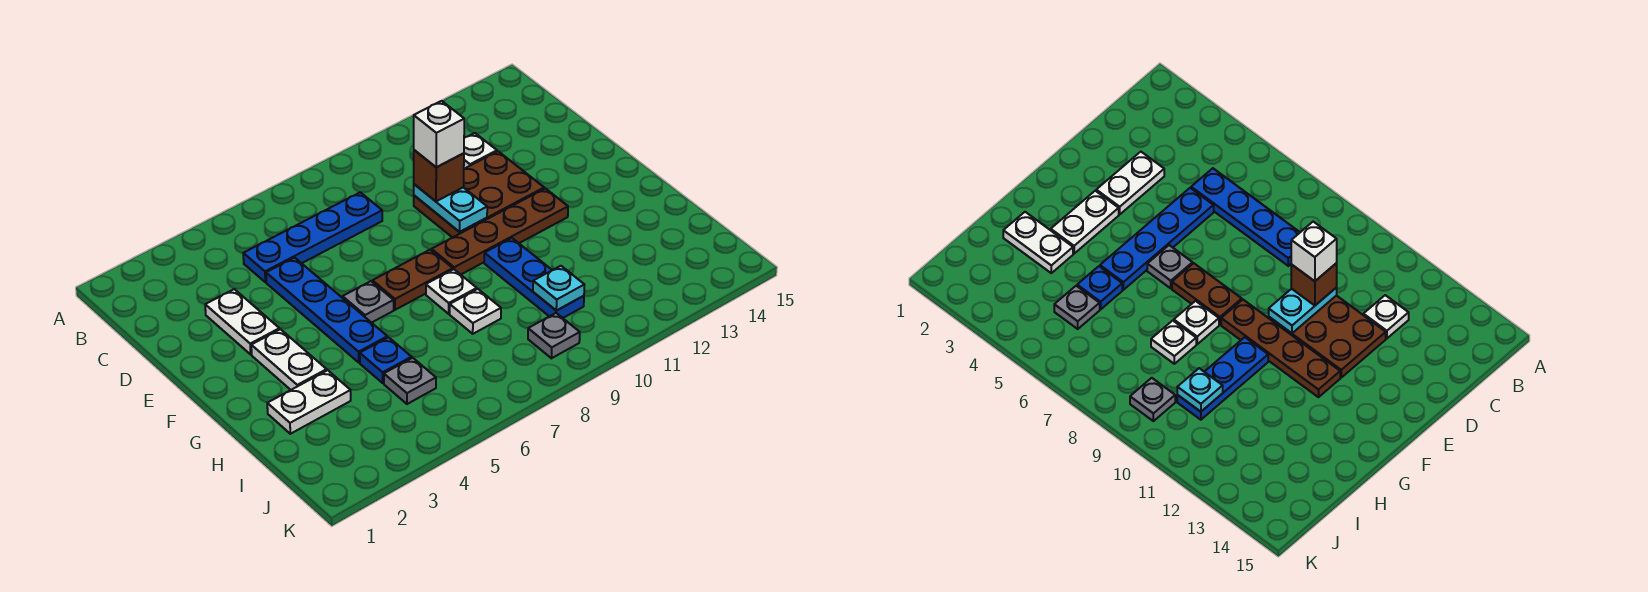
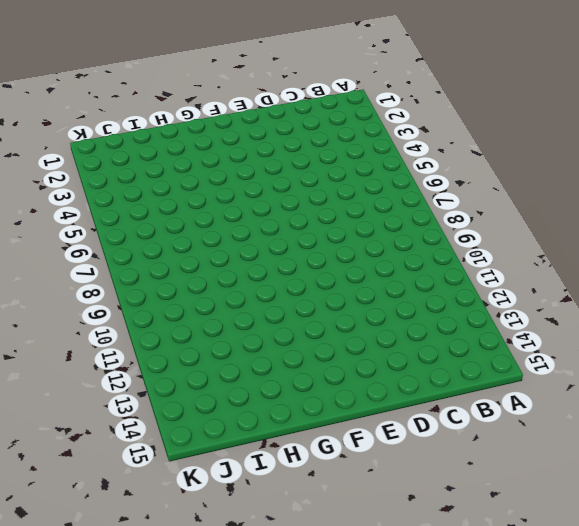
none -> blue 1x4 plate [243,192,382,282]
none -> white 1x1 plate [464,133,497,169]
none -> white 1x2 plate [205,289,279,354]

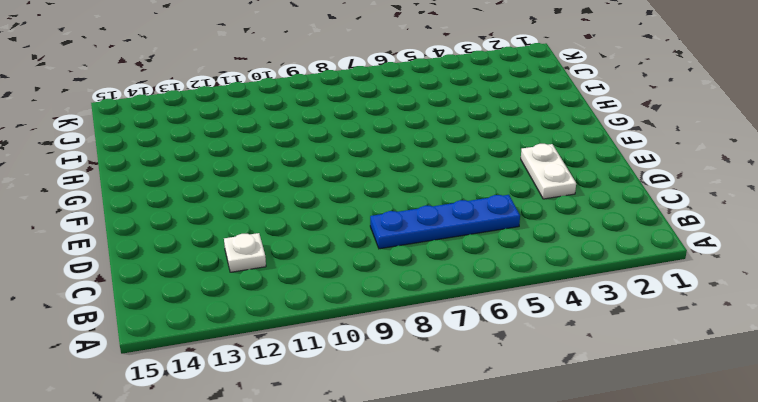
none -> blue 1x4 plate [266,258,387,362]
none -> brown 2x3 plate [414,151,544,238]
none -> white 1x2 plate [251,329,327,390]

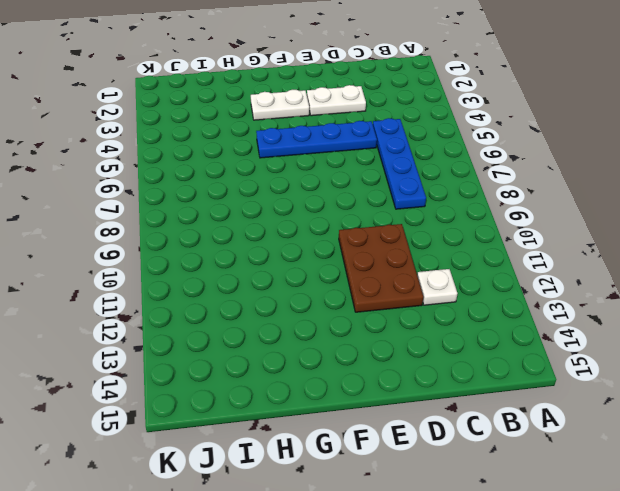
none -> grey 1x1 plate [343,281,394,323]
none -> brown 1x2 plate [373,250,453,310]
none -> brown 1x4 plate [432,188,568,274]

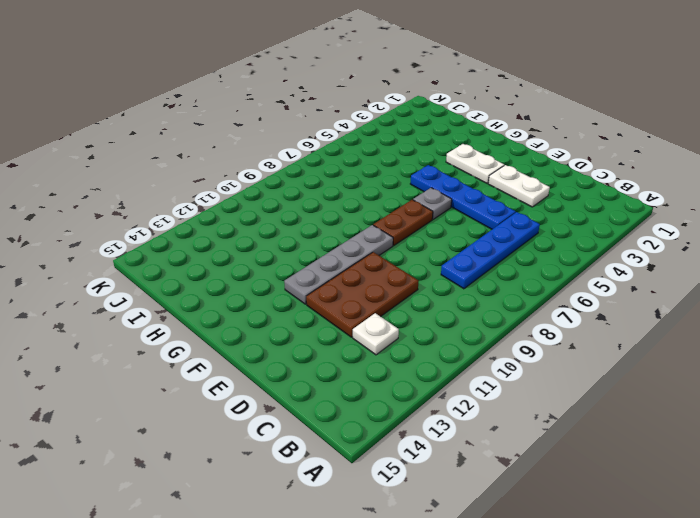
grey 1x4 plate [284,225,393,304] -> brown 1x4 plate [432,188,568,274]
none -> white 1x1 plate [426,269,477,314]
none -> blue 1x3 plate [484,238,584,318]
none -> white 1x2 plate [267,370,351,434]

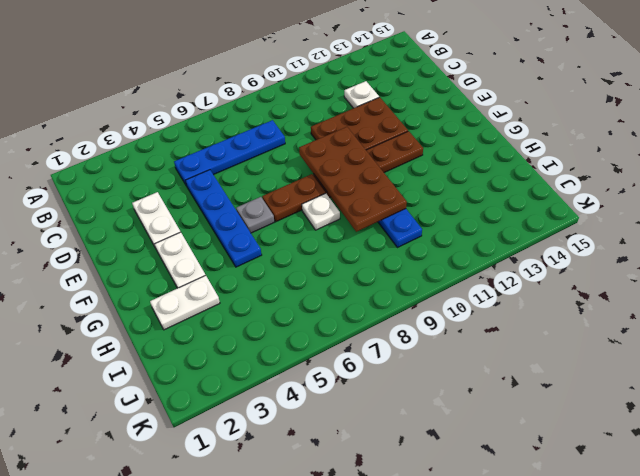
brown 2x4 plate [299,127,407,232] -> cyan 1x2 plate [414,184,487,232]
none -> blue 1x1 plate [360,337,412,383]
none -> white 1x1 plate [450,289,501,334]
none -> grey 1x1 plate [384,358,436,404]

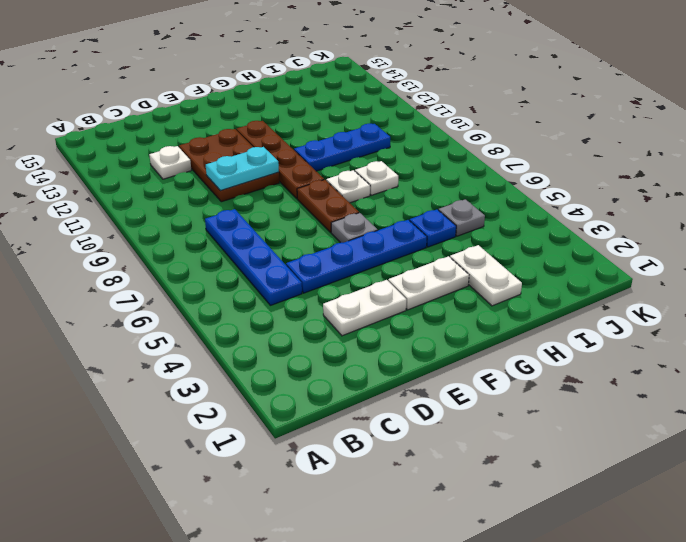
none -> grey 1x1 plate [528,313,580,358]
none -> cyan 1x1 plate [533,266,584,310]
none -> brown 1x1 brick [414,150,464,201]

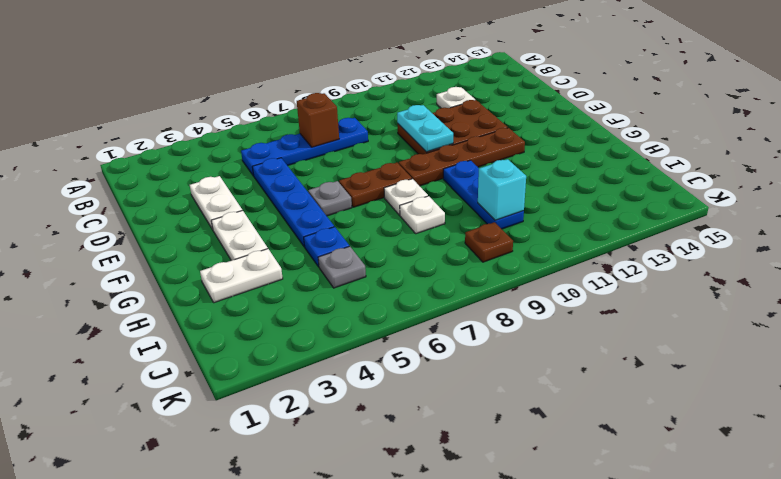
brown 1x1 brick [297,93,339,147] -> brown 1x1 brick moved to [414,150,464,201]
cyan 1x1 brick [478,159,526,220] -> cyan 1x1 plate [533,266,584,310]
brown 1x1 plate [465,222,513,262] -> grey 1x1 plate [528,313,580,358]
none -> white 1x1 brick [414,101,464,167]

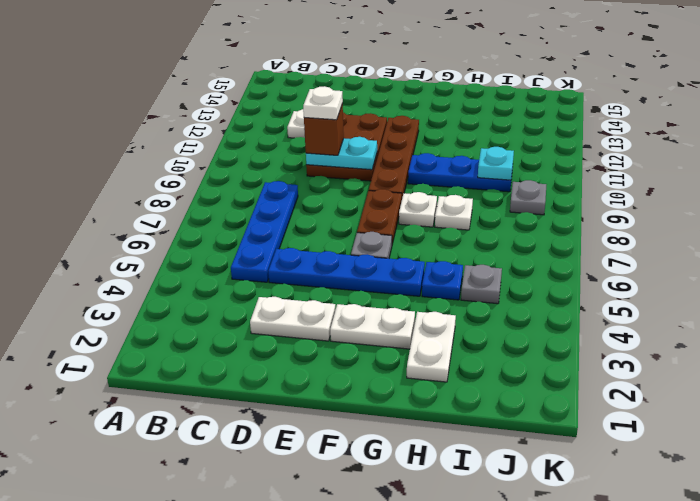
white 1x1 plate [303,86,343,120] -> white 1x1 brick [414,101,464,167]

